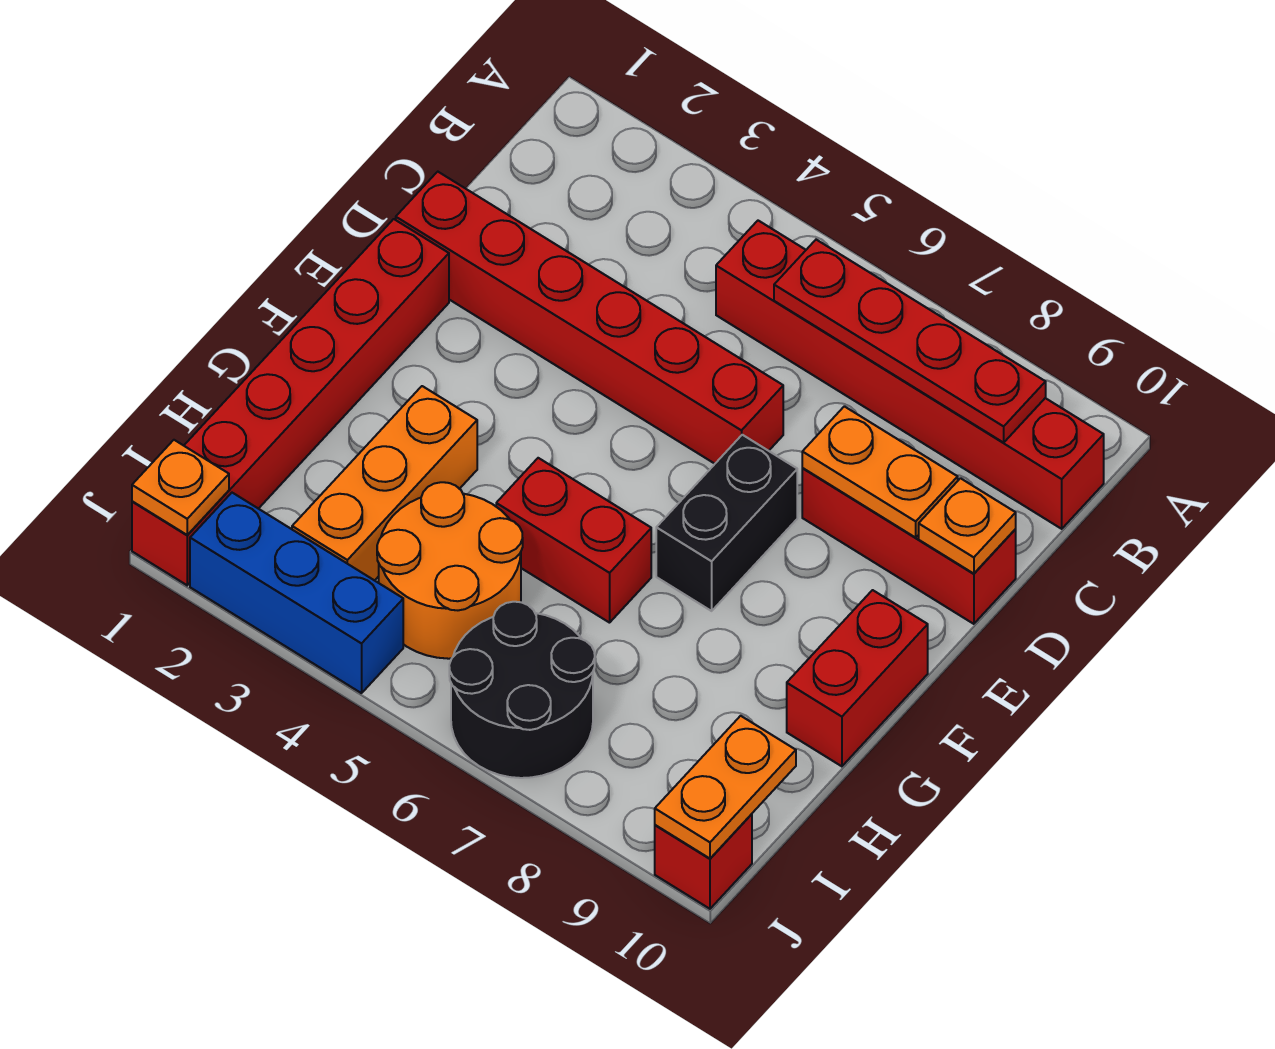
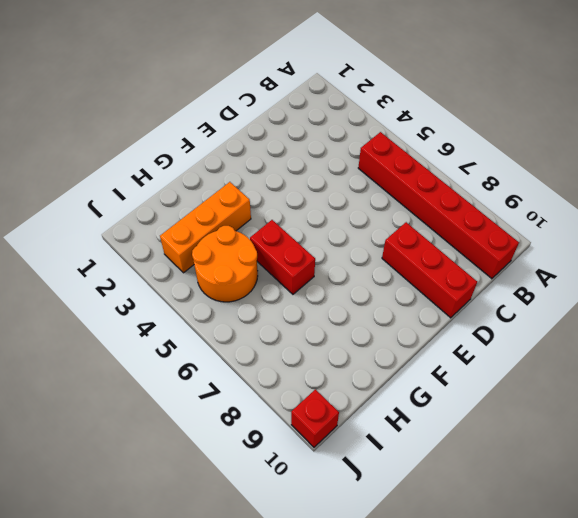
none -> red 1x6 brick [396,172,783,464]
none -> red 1x6 brick [132,219,449,585]
none -> black 1x2 brick [656,435,797,611]

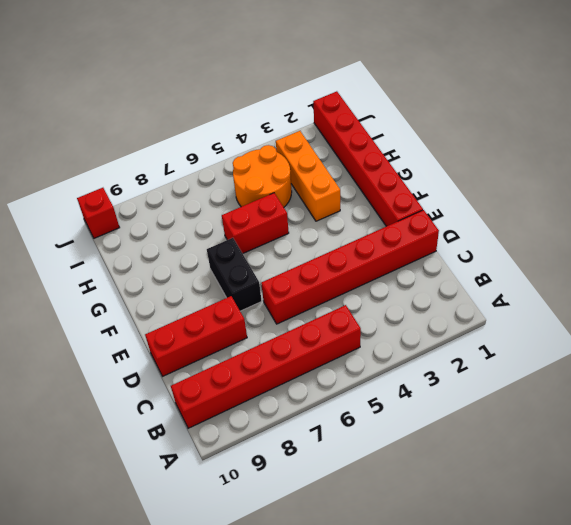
none -> red 1x2 brick [787,590,928,766]
none -> black 2x2 round brick [449,602,595,778]
none -> blue 1x3 brick [190,493,403,693]

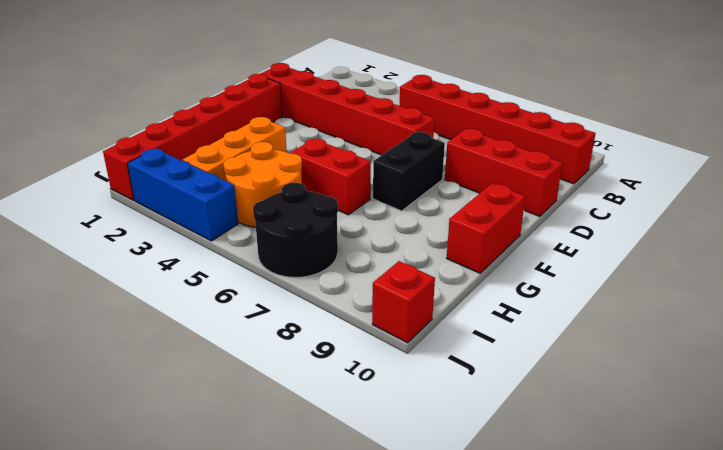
none -> red 1x4 plate [774,240,1046,443]
none -> orange 1x2 plate [802,406,958,538]
none -> orange 1x1 plate [919,478,1016,574]

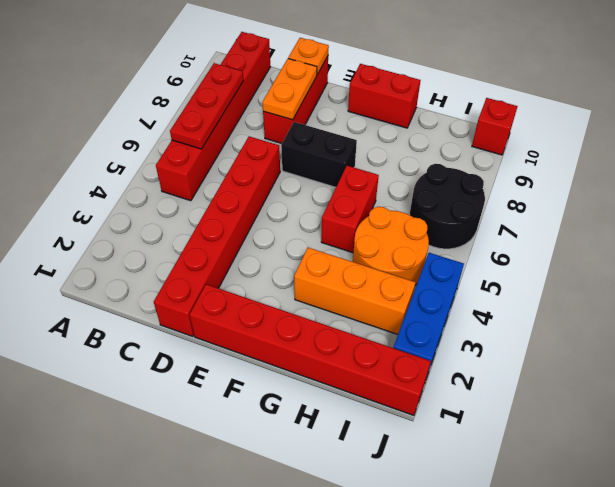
red 1x3 plate [170,63,244,149] -> red 1x4 plate [774,240,1046,443]
none -> orange 1x2 plate [655,716,796,858]
none -> orange 1x1 plate [132,440,229,535]

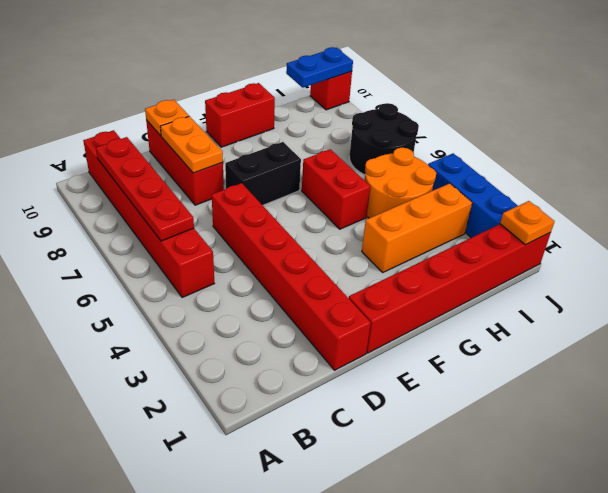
blue 1x2 plate [286,47,353,88] -> orange 1x2 plate [655,716,796,858]

